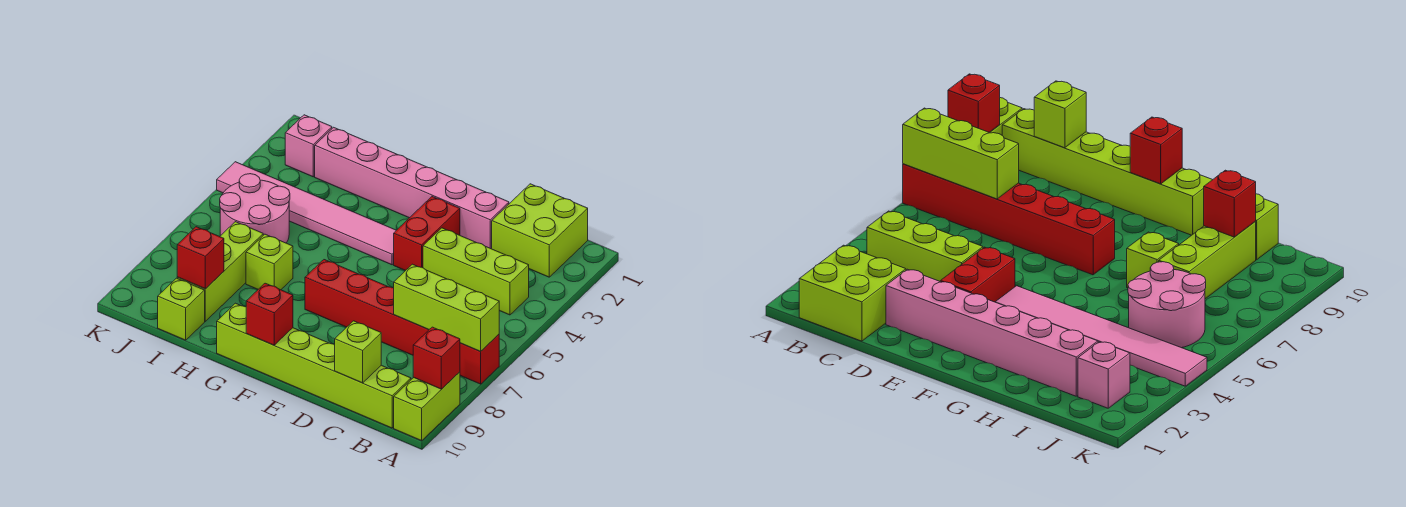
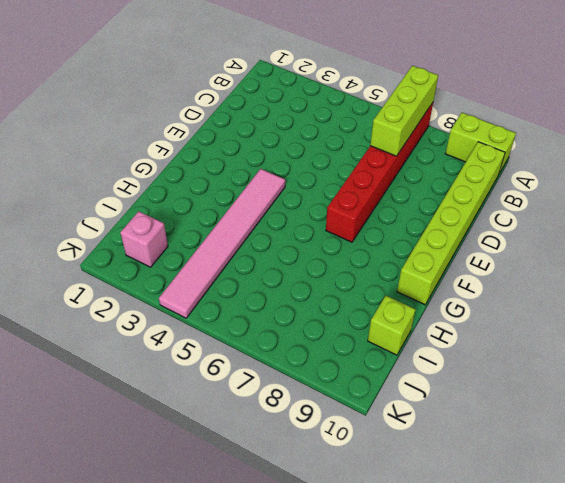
none -> lime 2x2 brick [492,184,588,277]
none -> lime 1x3 brick [423,228,529,315]
none -> pink 1x6 brick [315,127,509,249]

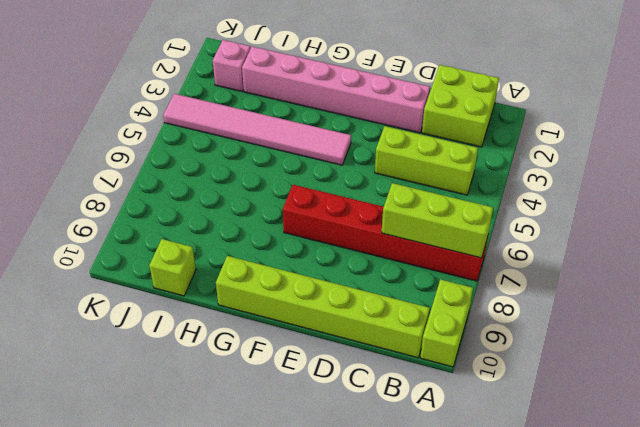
none -> red 1x2 brick [394,197,460,271]
none -> lime 1x1 brick [246,234,293,290]
none -> pink 2x2 round brick [220,174,290,243]

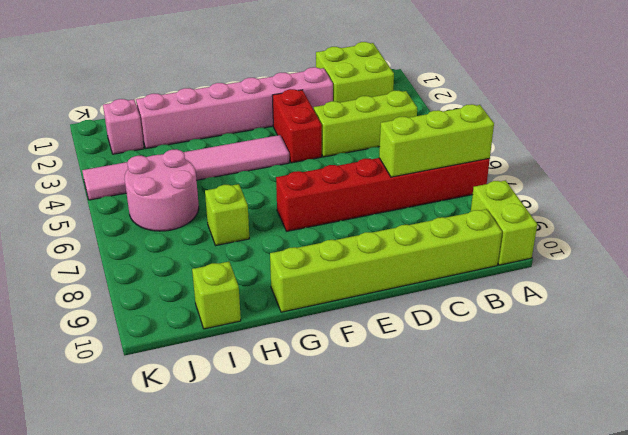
none -> lime 1x3 brick [177,222,263,321]
none -> red 1x1 brick [413,327,460,389]
none -> lime 1x1 brick [335,321,381,383]

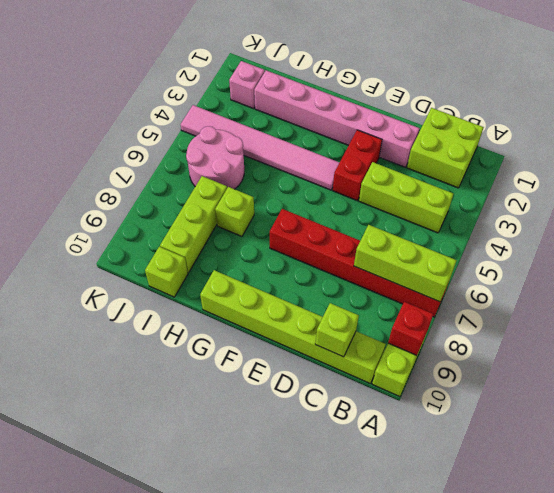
none -> red 1x1 brick [246,283,293,345]
none -> red 1x1 brick [177,227,224,289]

